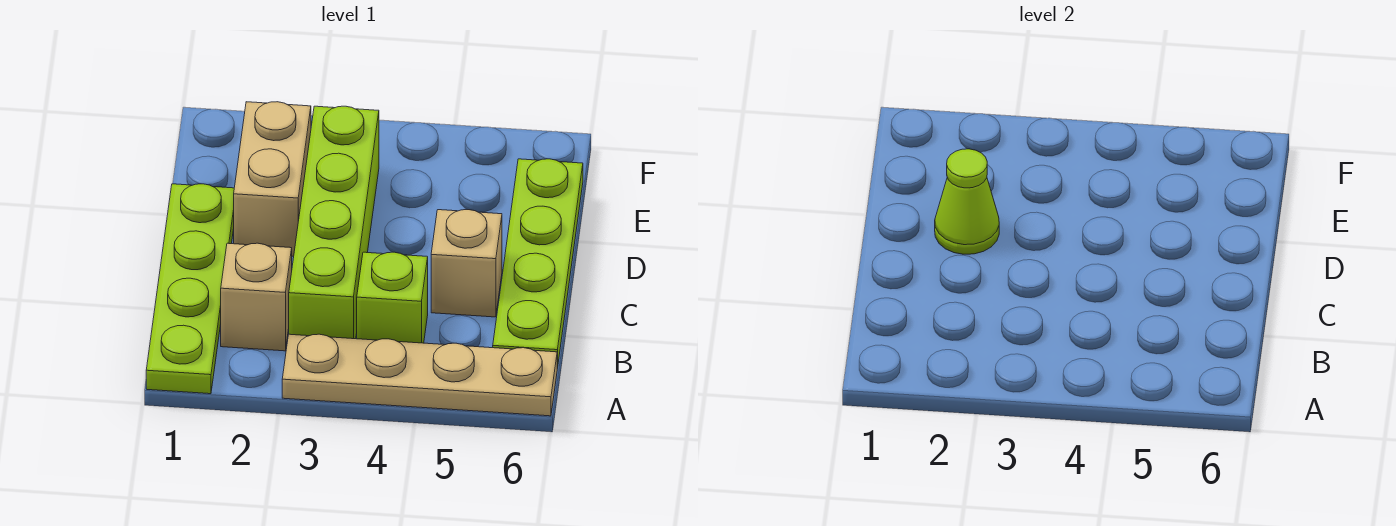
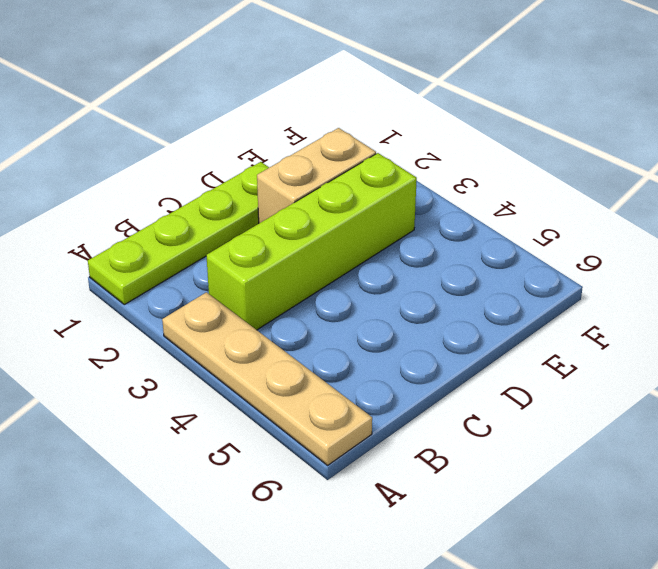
none -> tan 1x1 brick [221,243,292,351]
none -> lime 1x1 brick [357,252,428,343]

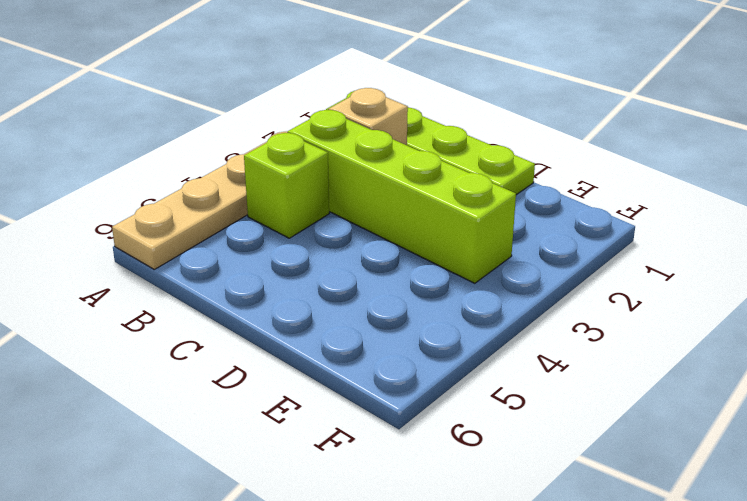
none -> lime 1x4 plate [493,159,583,368]
none -> tan 1x1 brick [431,210,502,317]

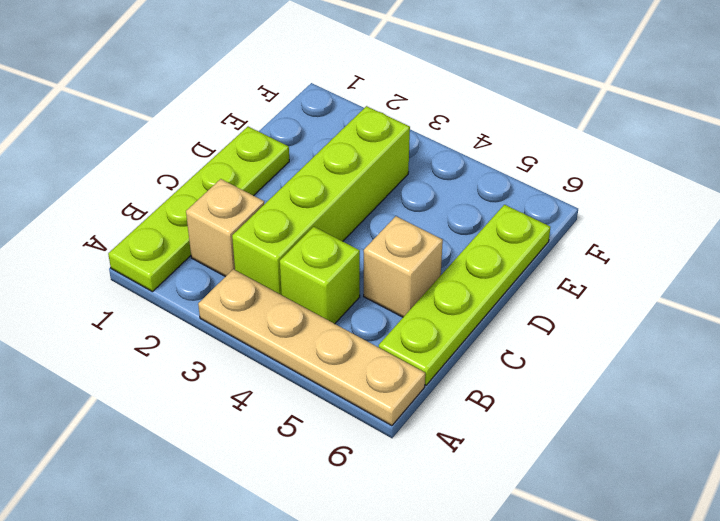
none -> tan 1x2 brick [234,102,311,256]
none -> lime 1x1 cone [935,149,999,254]

